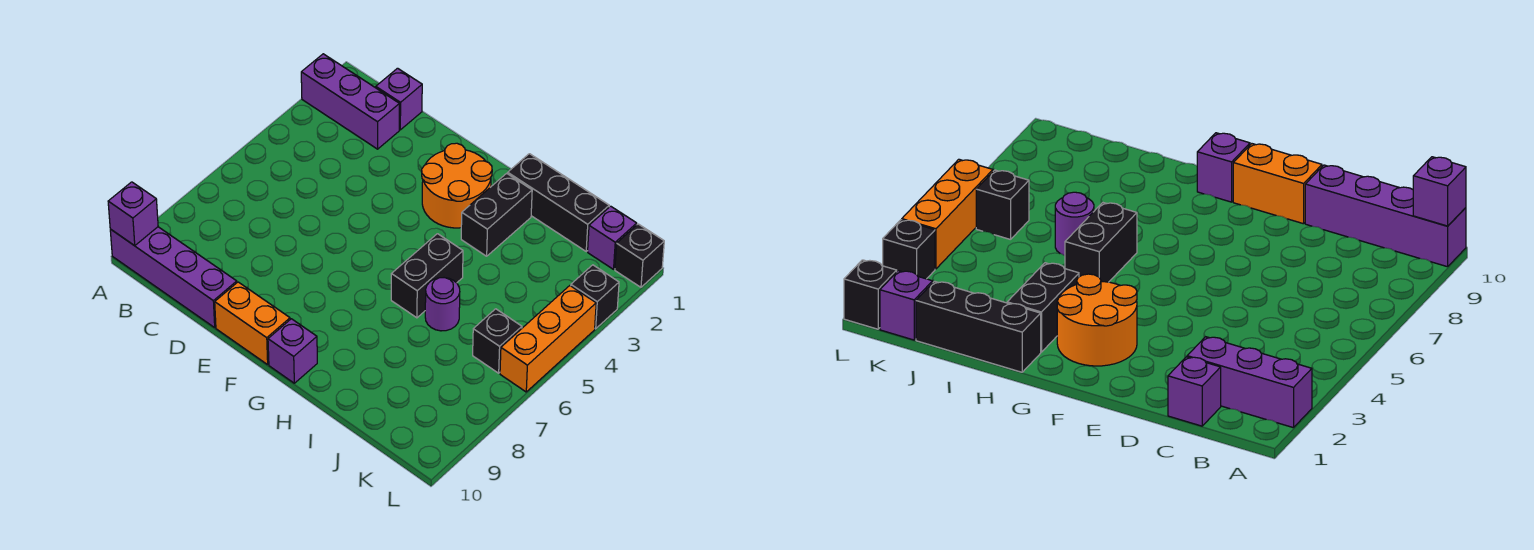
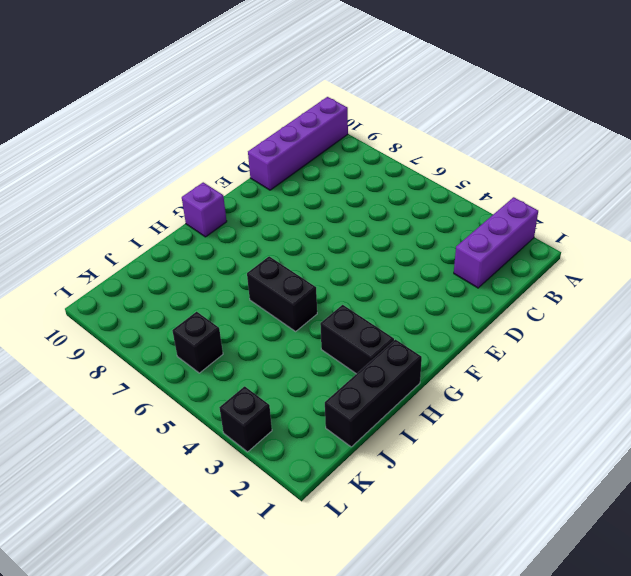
none -> purple 1x1 brick [376,68,422,130]
none -> orange 1x2 brick [215,282,290,365]
none -> orange 2x2 round brick [422,143,492,228]

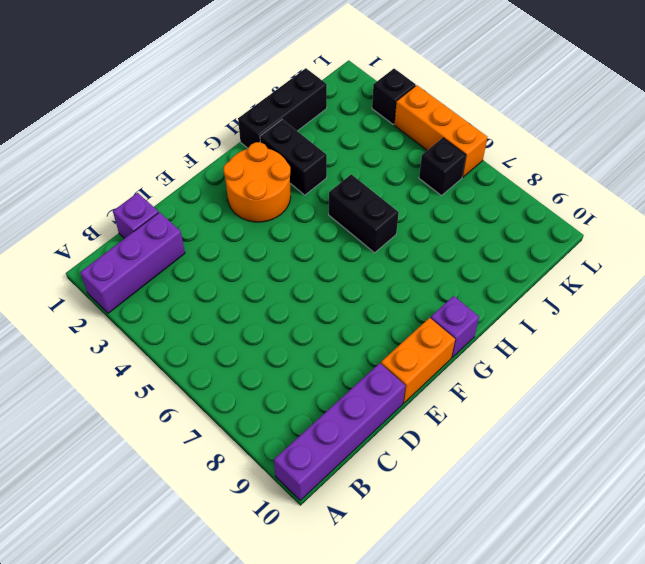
none -> purple 1x1 round brick [425,278,460,331]
none -> purple 1x1 brick [588,206,637,269]
none -> black 1x1 brick [615,224,664,287]

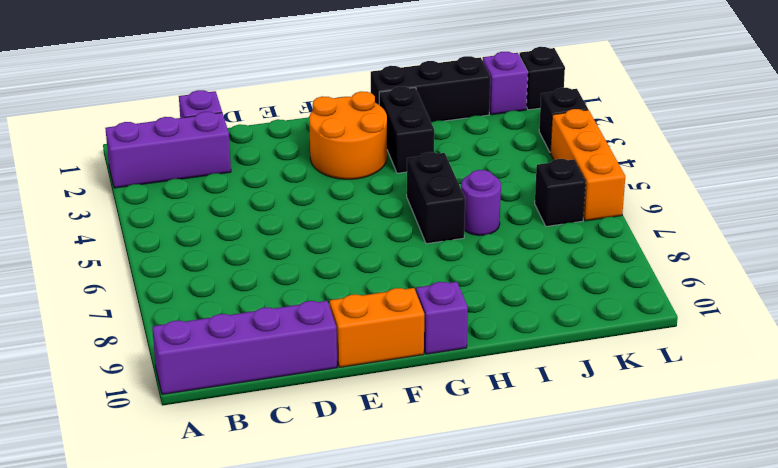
none -> purple 1x1 brick [108,182,158,246]

